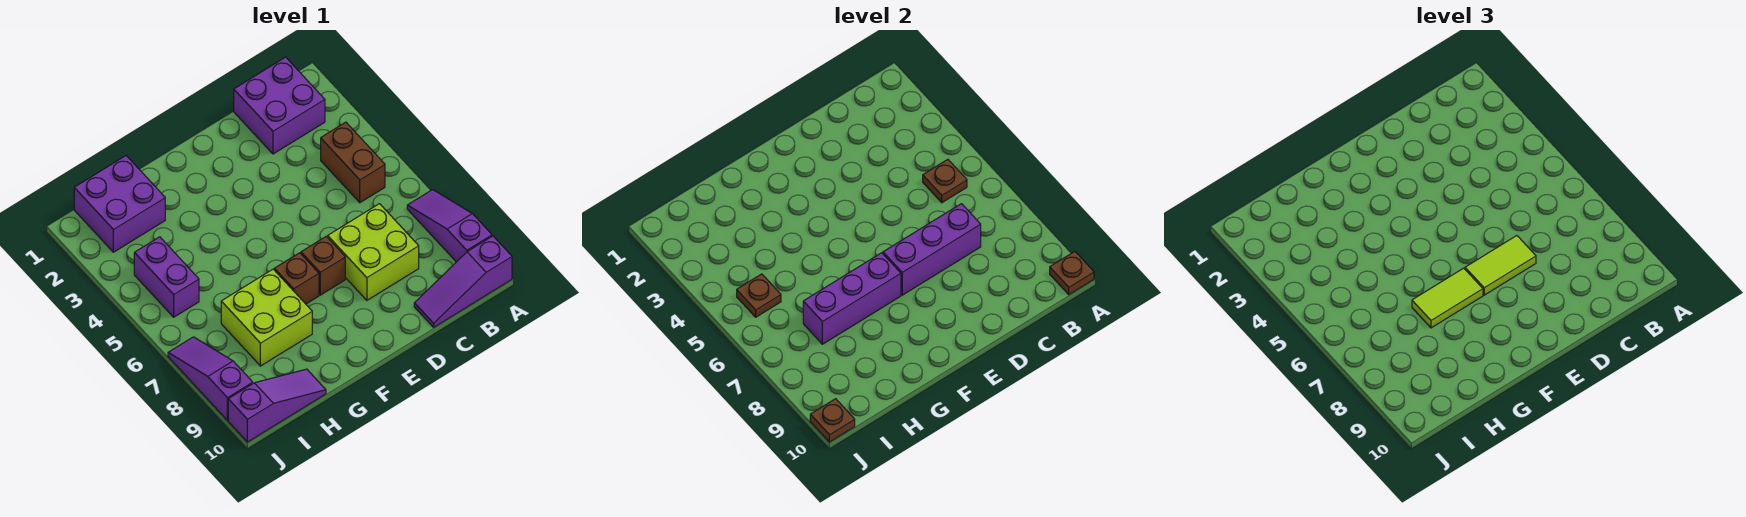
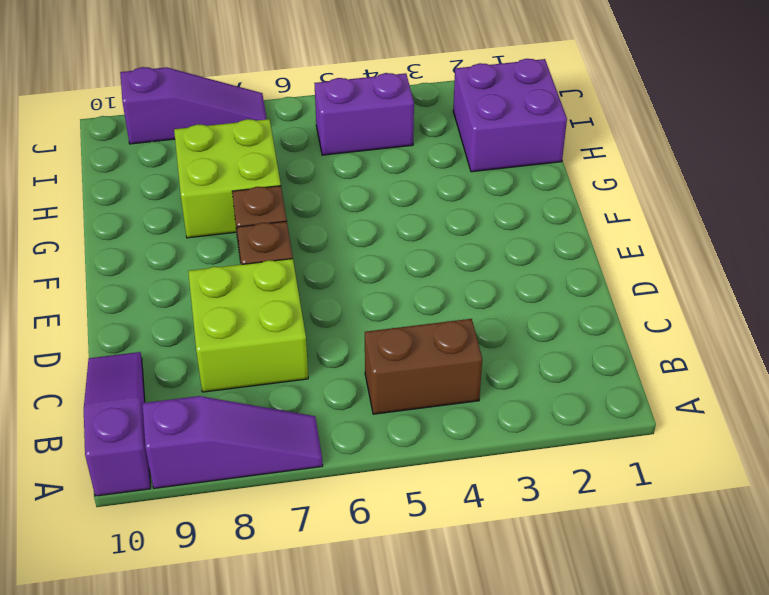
none -> purple 2x2 brick [234,57,325,154]
none -> purple 1x3 slope [228,369,326,442]
none -> brown 1x1 plate [1050,252,1094,295]

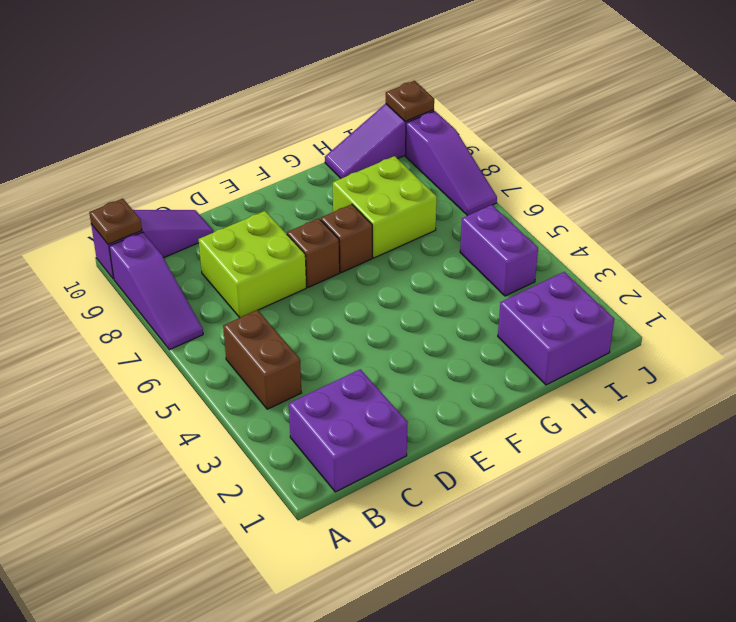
none -> brown 1x1 plate [923,159,967,203]
none -> purple 1x3 brick [883,204,981,295]
none -> purple 1x3 brick [803,253,901,344]

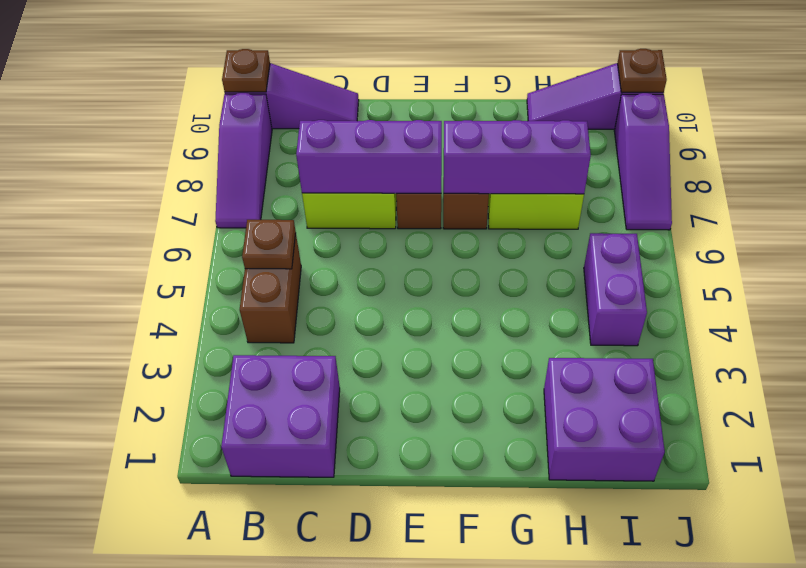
none -> brown 1x1 plate [737,274,781,317]
none -> lime 1x2 tile [1465,236,1536,295]
none -> lime 1x2 tile [1412,268,1483,328]

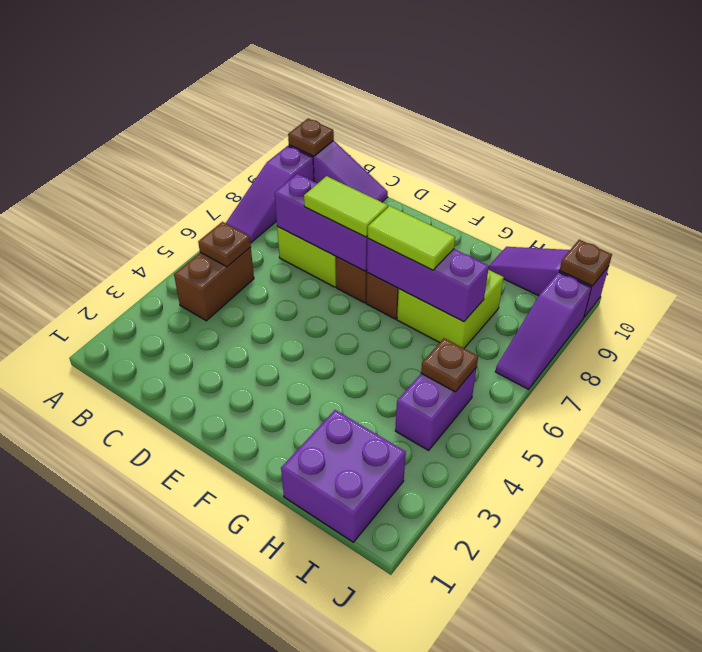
none -> purple 2x2 brick [234,57,325,154]

